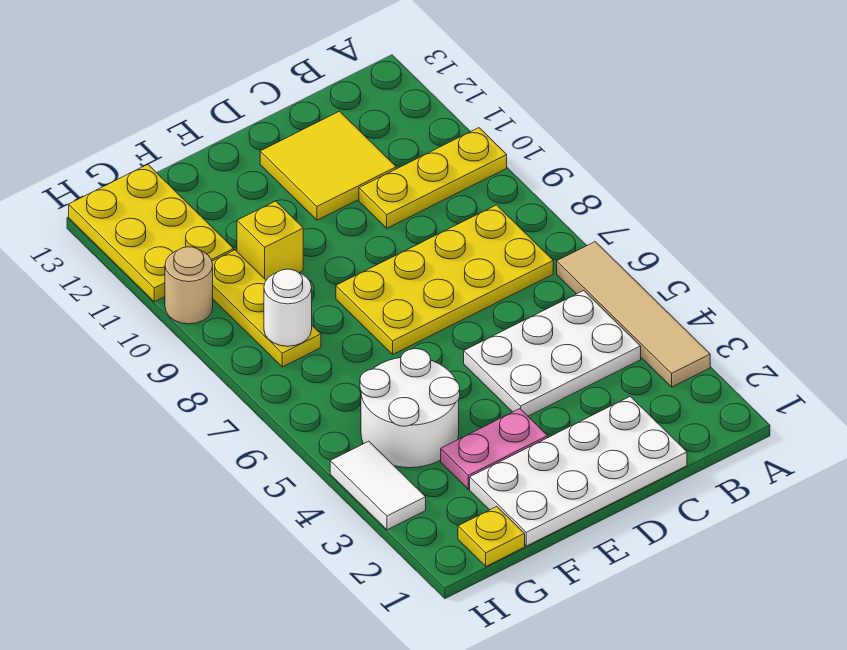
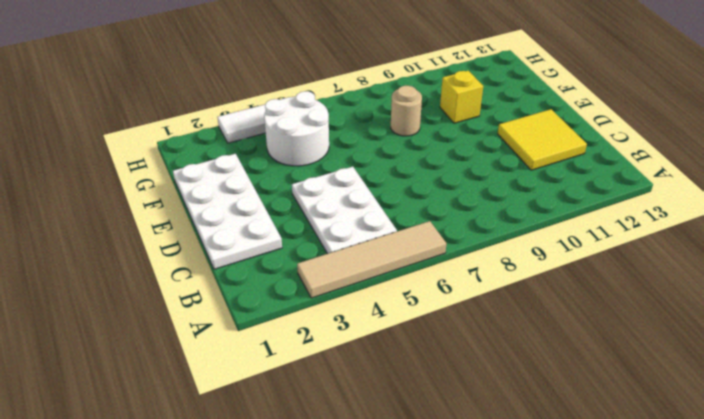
tan 1x1 round brick [391,86,422,136] -> tan 1x1 round brick moved to [165,247,213,324]
none -> yellow 1x3 plate [359,128,507,228]
none -> yellow 2x4 plate [336,205,553,354]
none -> pink 1x2 plate [441,409,548,489]

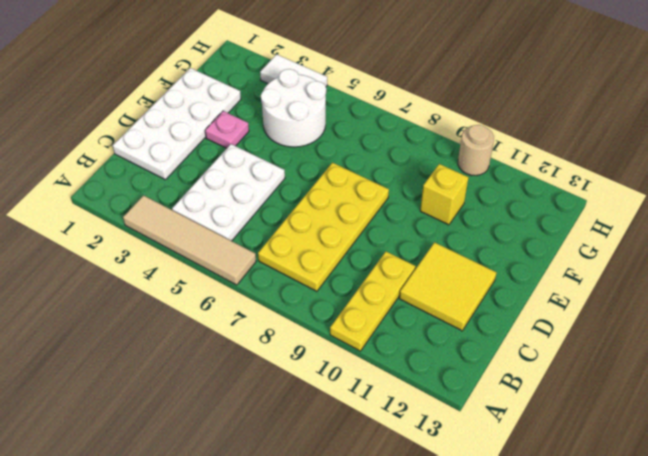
pink 1x1 plate [205,111,249,148] -> pink 1x2 plate [441,409,548,489]
none -> yellow 1x1 plate [458,507,525,566]
none -> yellow 1x3 plate [212,250,321,367]
none -> yellow 2x3 plate [69,164,234,302]

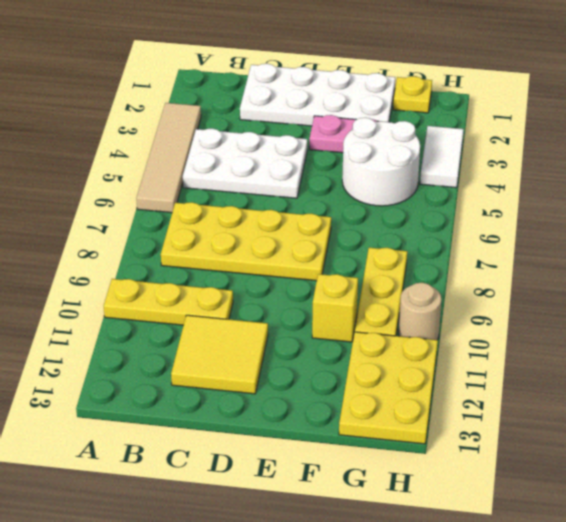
none -> white 1x1 round brick [264,269,312,346]

